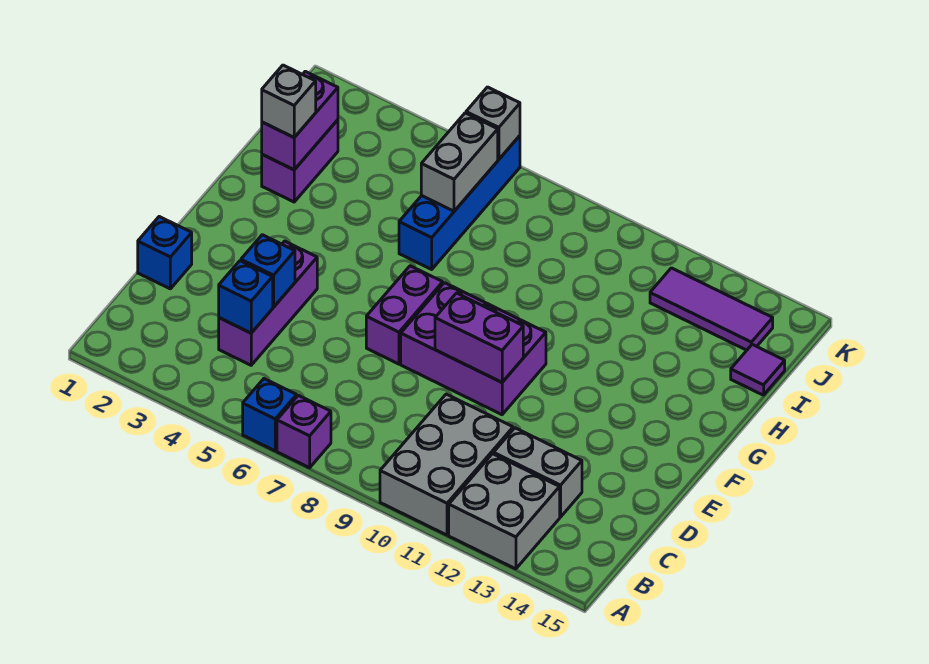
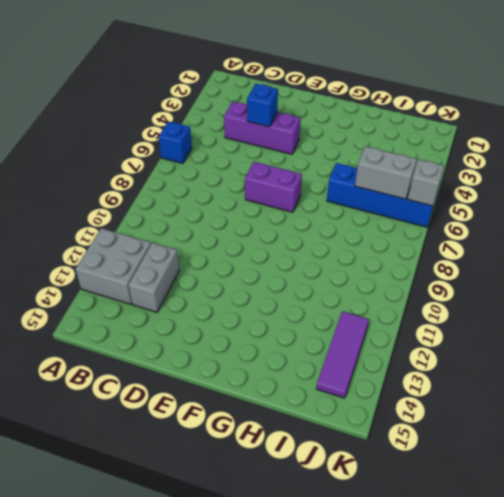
none -> purple 1x1 brick [277,395,331,468]
none -> grey 2x3 brick [380,394,513,535]
none -> blue 1x1 brick [138,217,192,289]

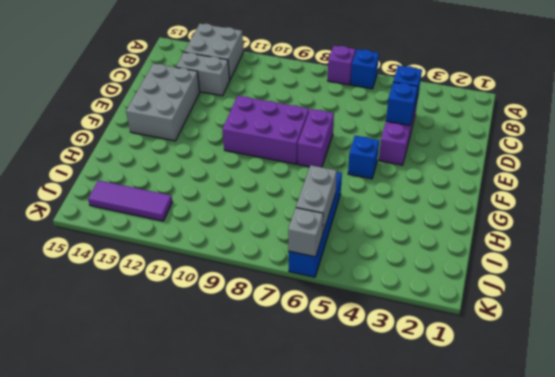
grey 2x3 brick [126,63,200,141] -> grey 2x3 brick moved to [380,394,513,535]
blue 1x1 brick [348,136,379,179] -> blue 1x1 brick moved to [138,217,192,289]
none -> purple 1x2 brick [262,120,338,202]
none -> purple 1x1 tile [731,345,785,395]
none -> purple 1x2 brick [435,293,523,382]

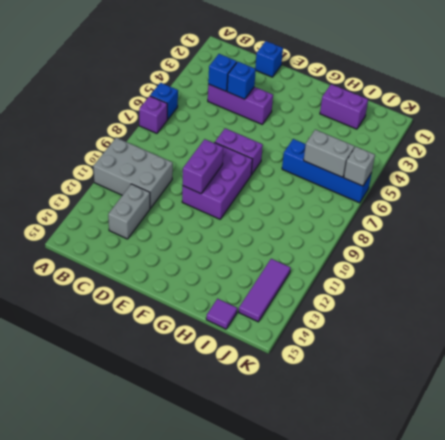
none -> grey 2x2 brick [449,454,560,569]
none -> purple 1x2 brick [262,71,338,170]
none -> grey 1x1 brick [262,65,316,137]

